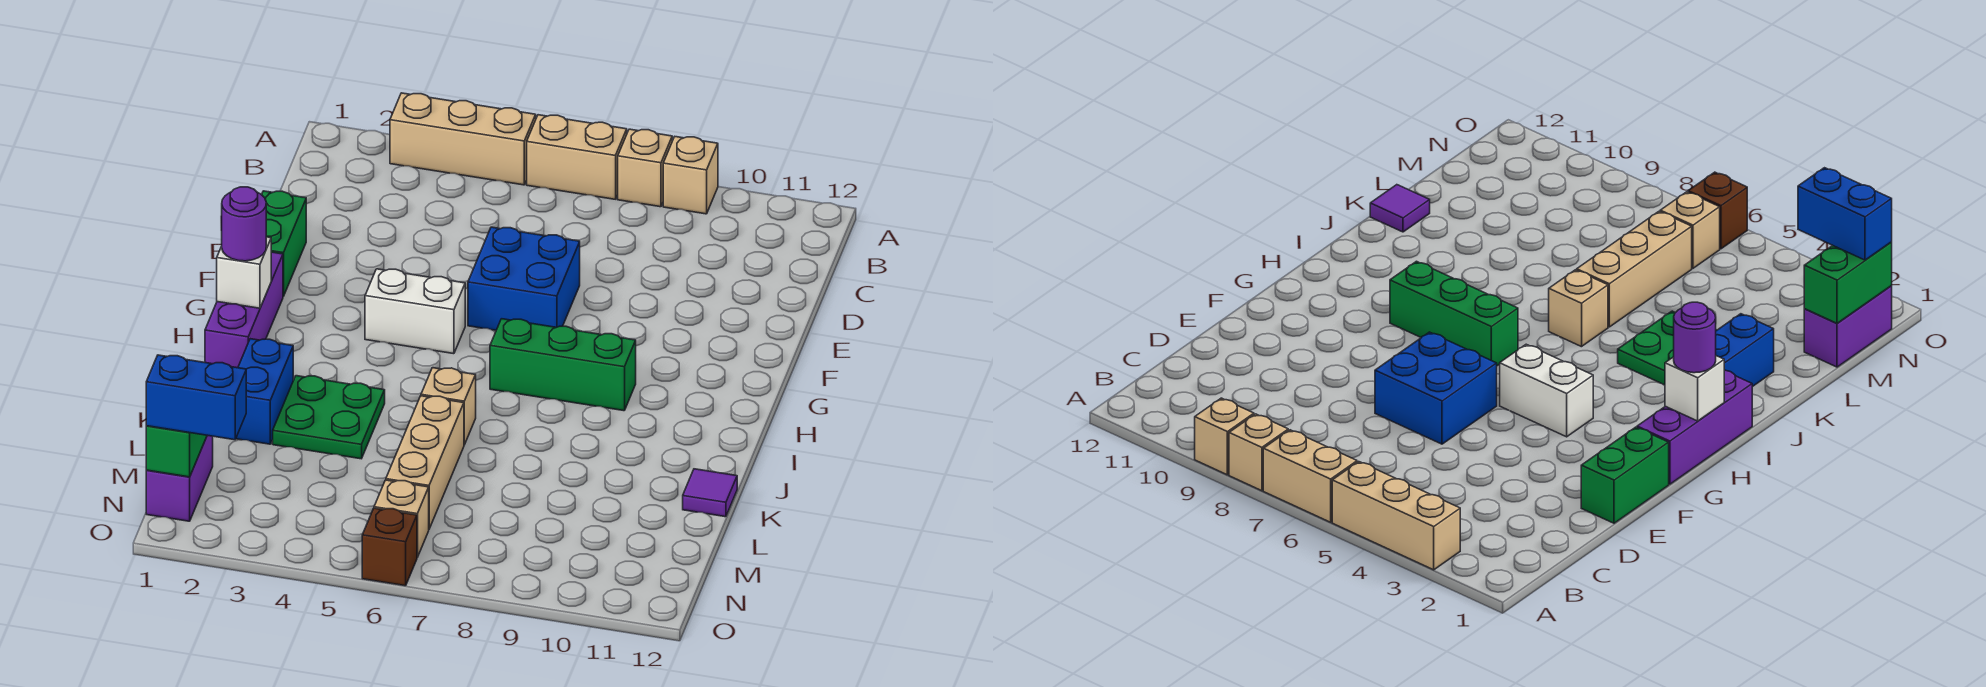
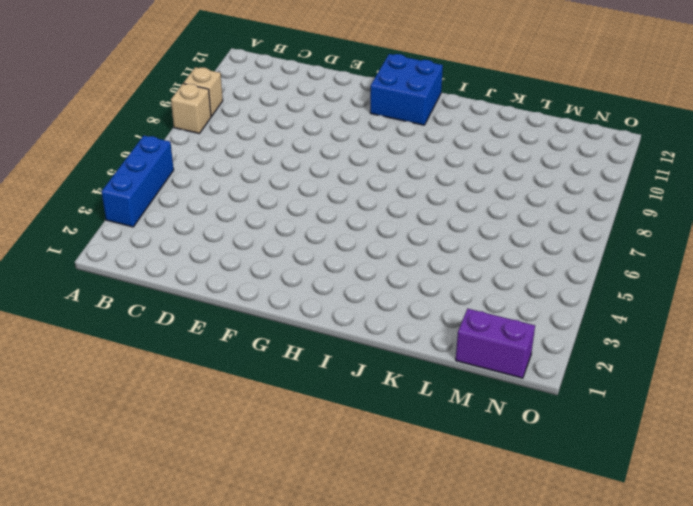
blue 1x3 brick [101,136,174,227] -> tan 1x3 brick [390,93,536,185]
blue 2x2 brick [370,54,443,125] -> blue 2x2 brick moved to [468,227,580,330]
none -> tan 1x2 brick [527,115,627,199]
none -> green 1x2 brick [262,191,306,296]
none -> purple 1x3 brick [205,252,283,368]

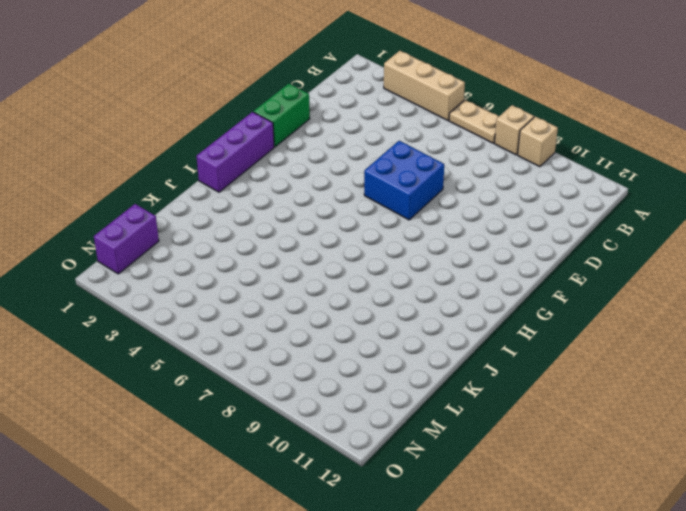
tan 1x2 plate [449,100,499,143] -> tan 1x2 brick [527,115,627,199]
none -> white 1x2 brick [365,269,465,354]
none -> green 1x3 brick [490,319,636,411]
none -> blue 1x2 brick [236,339,293,444]

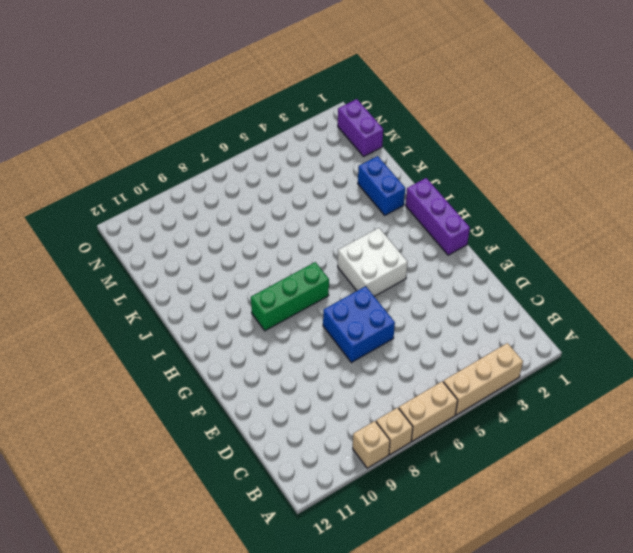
white 2x2 brick [338,228,408,296] -> white 1x2 brick [365,269,465,354]
none -> green 1x2 brick [262,191,306,296]
none -> green 2x2 plate [273,376,385,459]
none -> tan 1x1 brick [421,368,476,445]

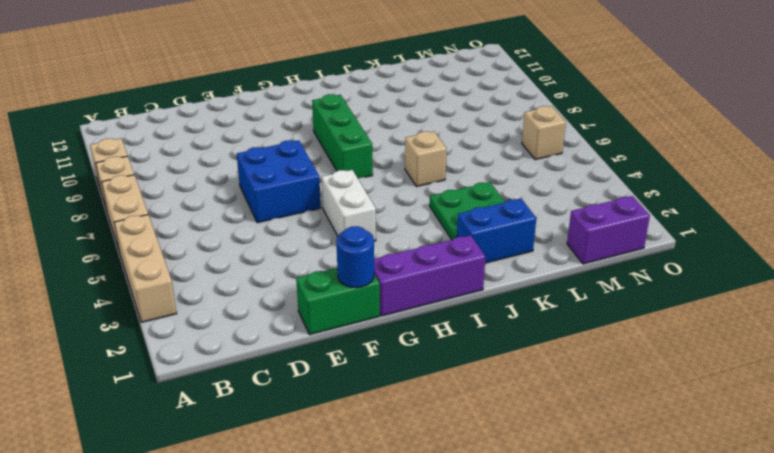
blue 1x1 round brick [336,226,374,288] -> none
none -> tan 1x3 brick [386,396,464,529]
none -> purple 1x1 tile [683,469,737,517]
none -> brown 1x1 brick [362,508,417,586]

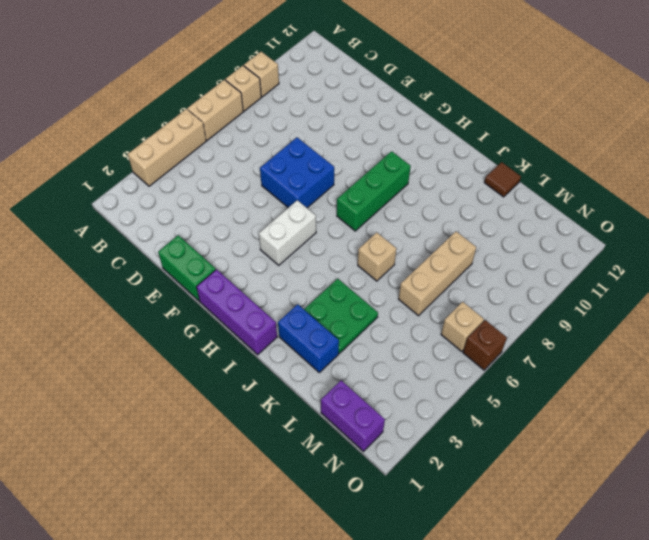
brown 1x1 tile [484,162,521,197] -> purple 1x1 tile [683,469,737,517]
tan 1x3 brick [399,232,476,316] -> tan 1x3 brick turned to [386,396,464,529]
none -> white 1x1 brick [217,237,271,308]
none -> green 1x2 brick [146,426,207,477]
none -> purple 1x1 round brick [222,187,266,261]

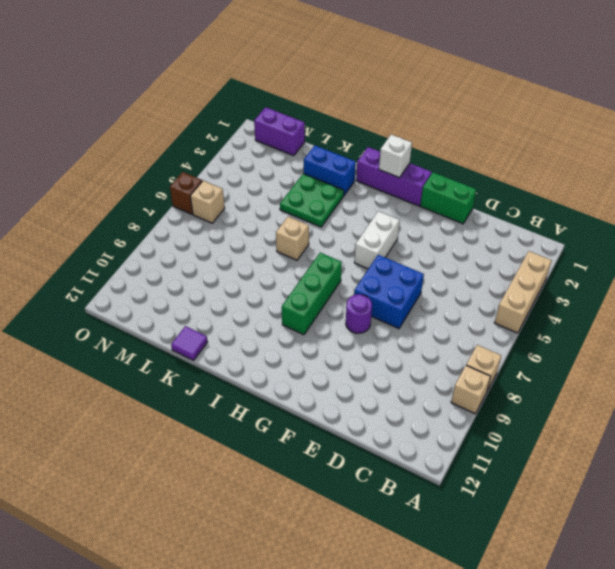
purple 1x1 round brick [346,294,372,333] -> purple 1x1 round brick moved to [222,187,266,261]
none -> tan 1x2 brick [527,115,627,199]
none -> tan 1x3 brick [386,396,464,529]
none -> green 1x2 brick [146,426,207,477]

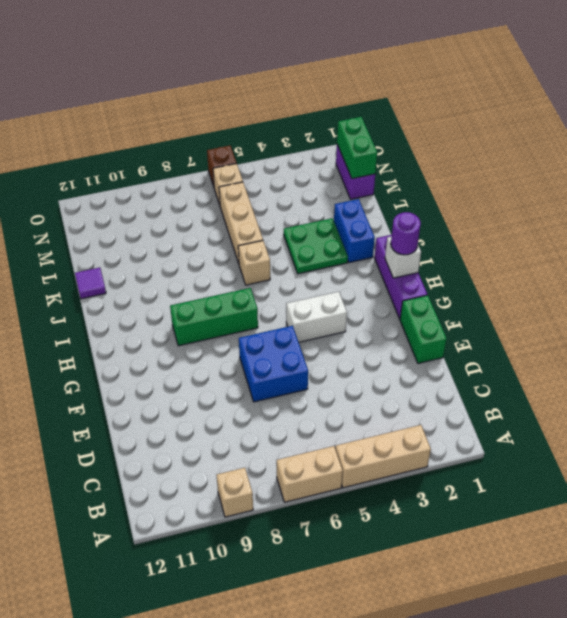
none -> tan 1x1 brick [618,129,672,207]
none -> blue 1x2 brick [146,355,246,440]

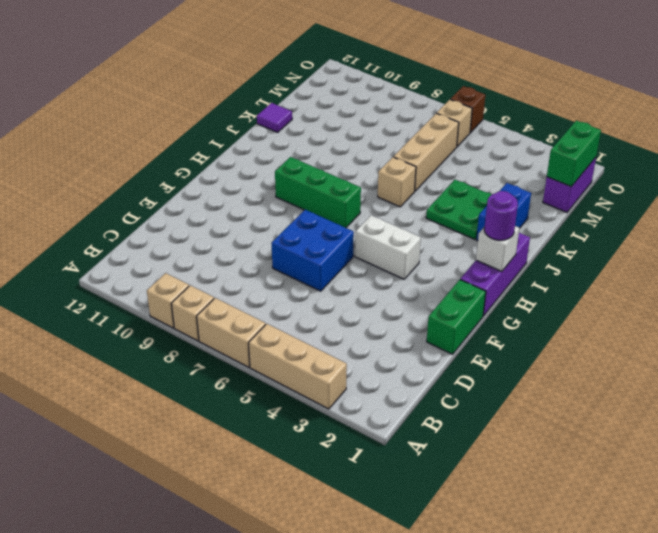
none -> blue 1x2 brick [146,355,246,440]

